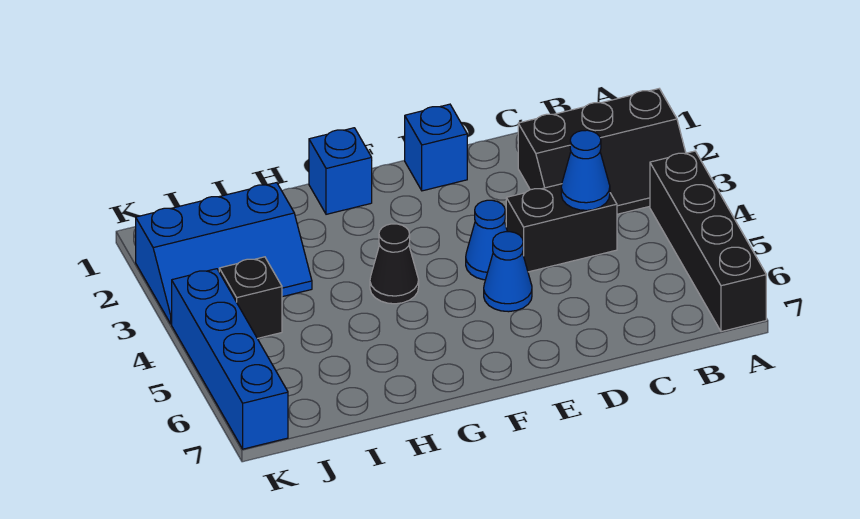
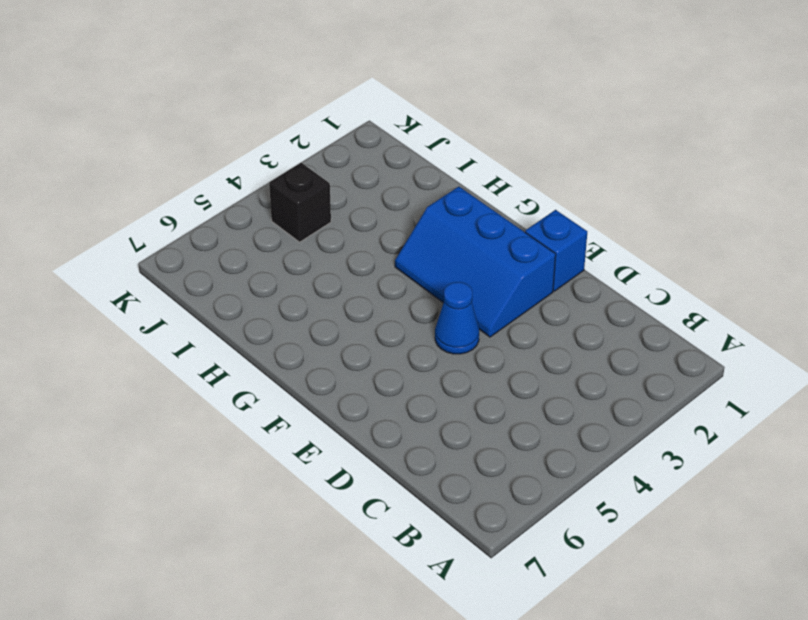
blue 2x3 slope [395,187,556,337] -> blue 2x3 slope moved to [136,183,312,324]
none -> black 2x3 slope [518,89,686,214]
none -> black 1x4 brick [650,151,766,332]
none -> black 1x2 brick [506,184,617,272]

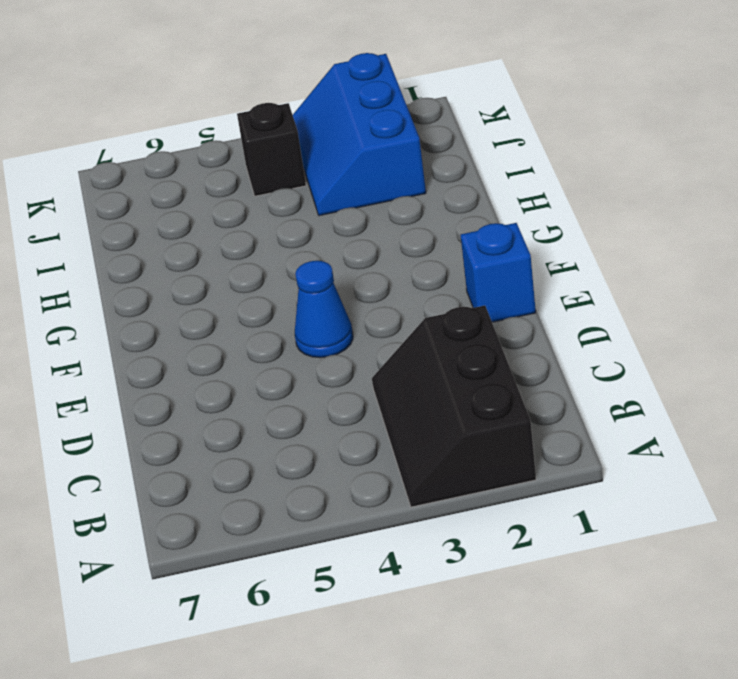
none -> black 1x4 brick [650,151,766,332]
none -> black 1x2 brick [506,184,617,272]
none -> blue 1x1 cone [484,232,532,312]

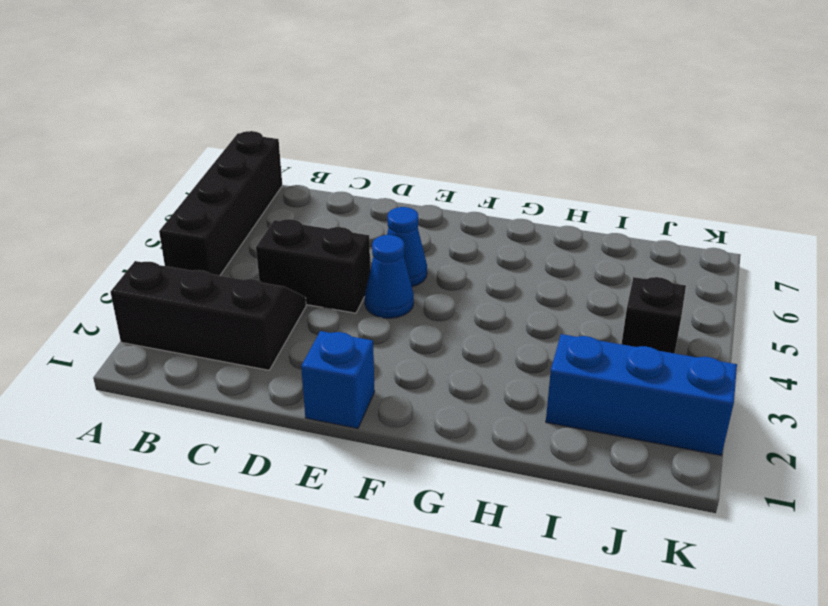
none -> blue 1x1 brick [309,128,372,214]
none -> black 1x1 cone [370,224,419,304]
none -> blue 1x4 brick [172,269,288,449]

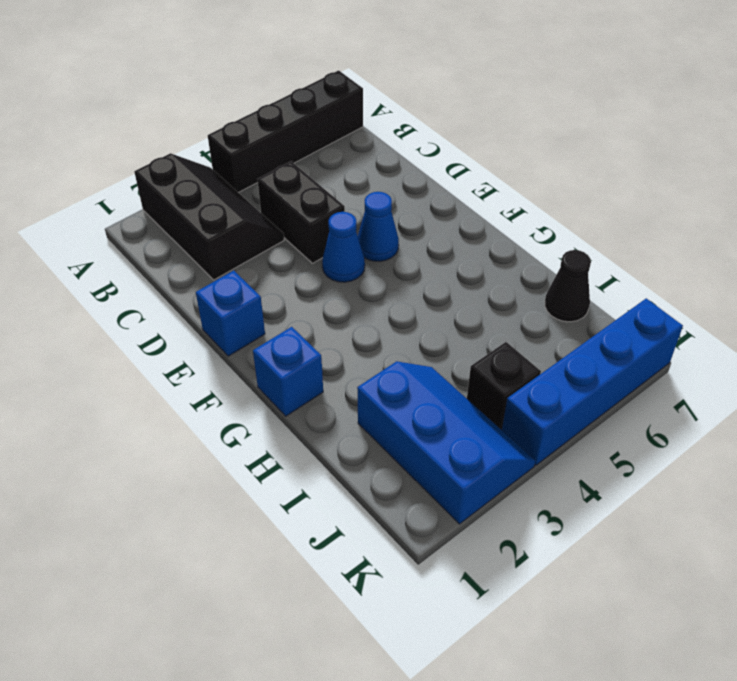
black 1x1 cone [545,250,591,322] -> black 1x1 cone moved to [370,224,419,304]
none -> blue 1x1 cone [561,130,610,210]

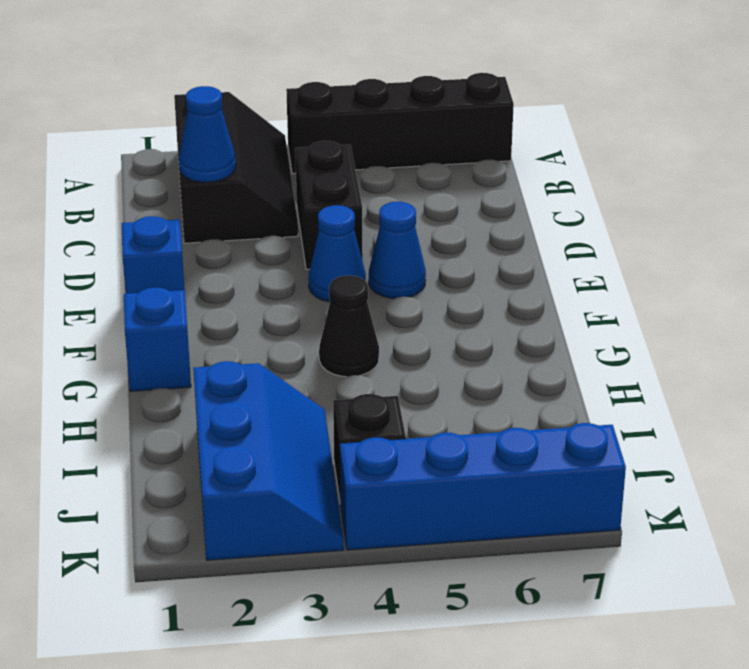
blue 1x1 cone [179,86,236,182] -> blue 1x1 cone moved to [561,130,610,210]

